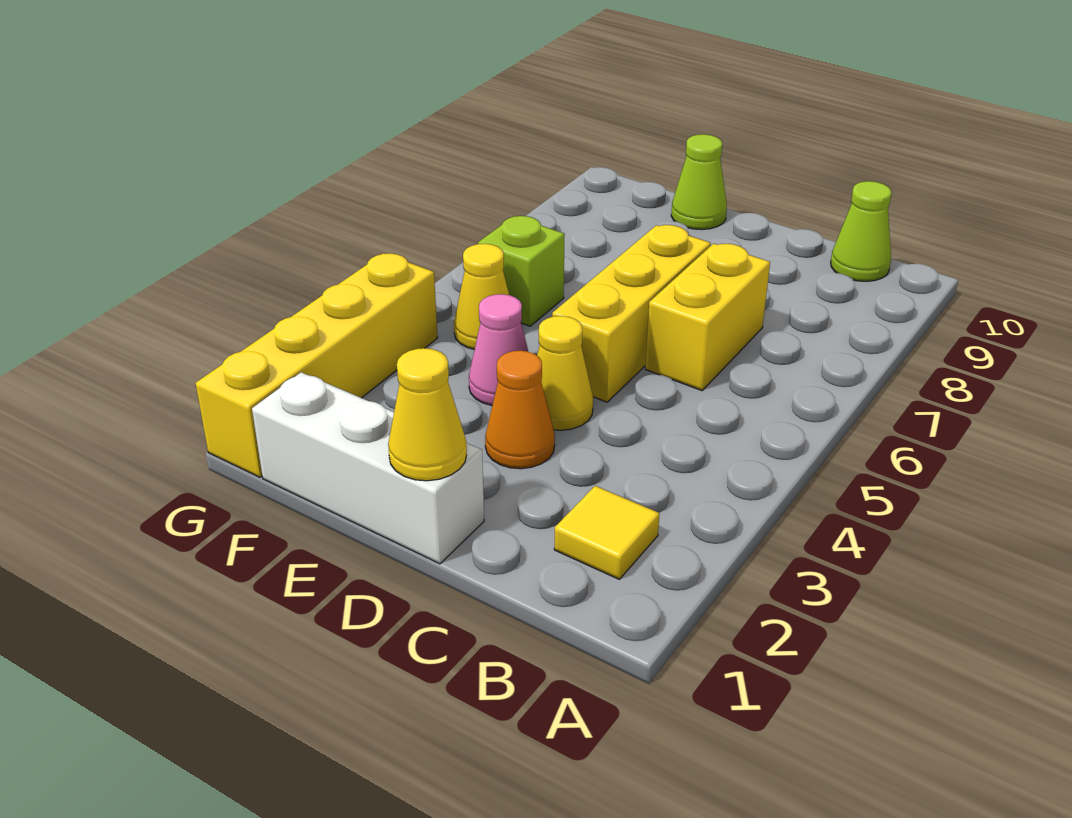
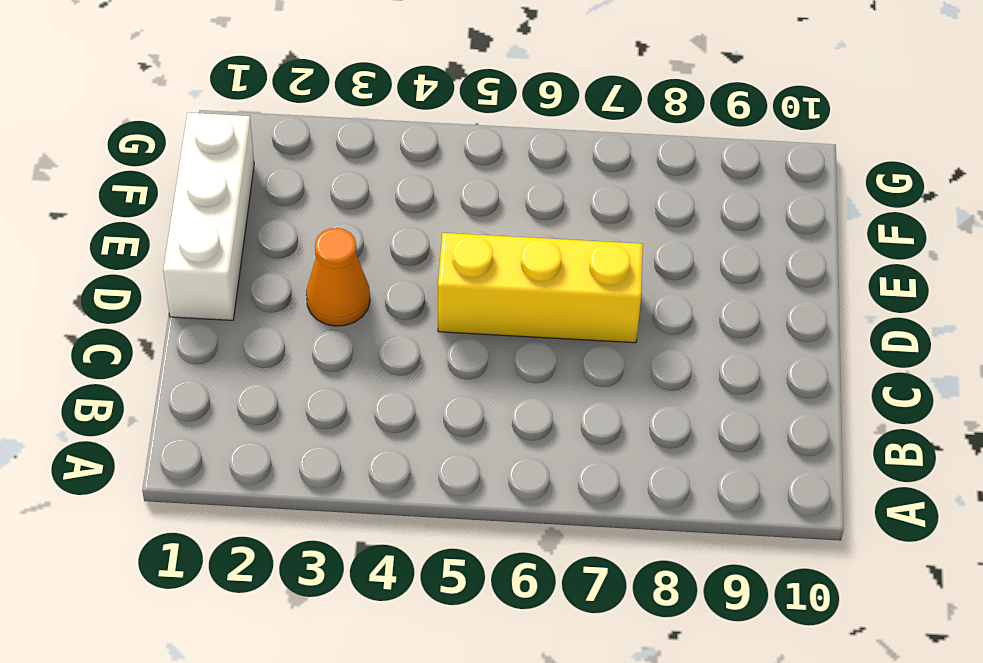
none -> yellow 1x1 tile [554,486,660,579]
none -> lime 1x1 cone [831,181,892,281]
none -> yellow 1x2 brick [645,244,770,391]

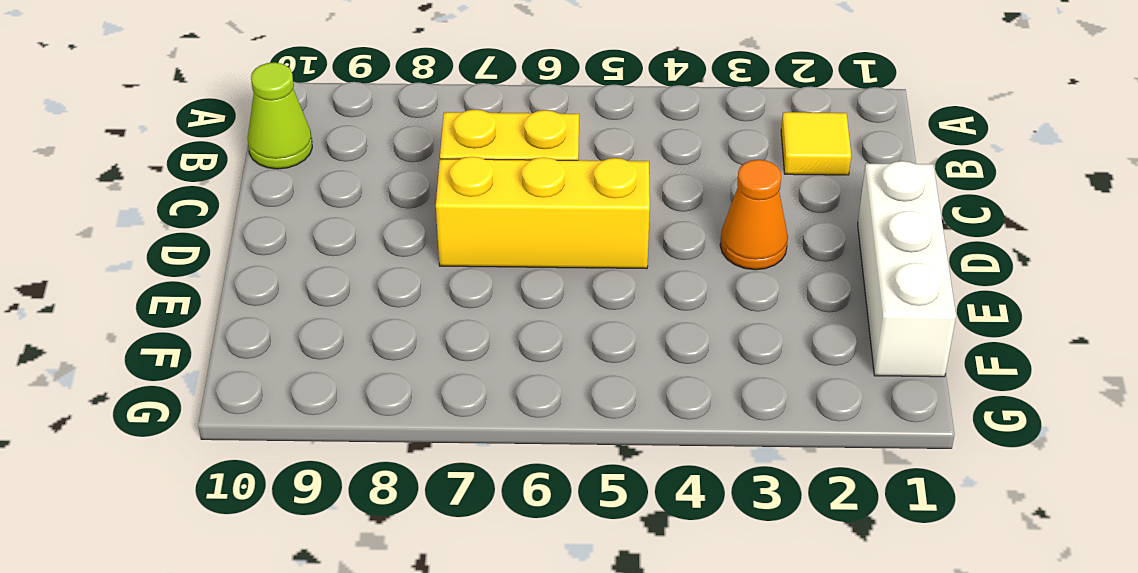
none -> yellow 1x1 cone [537,316,593,430]
none -> pink 1x1 cone [469,294,528,405]
none -> lime 1x1 cone [671,134,727,230]

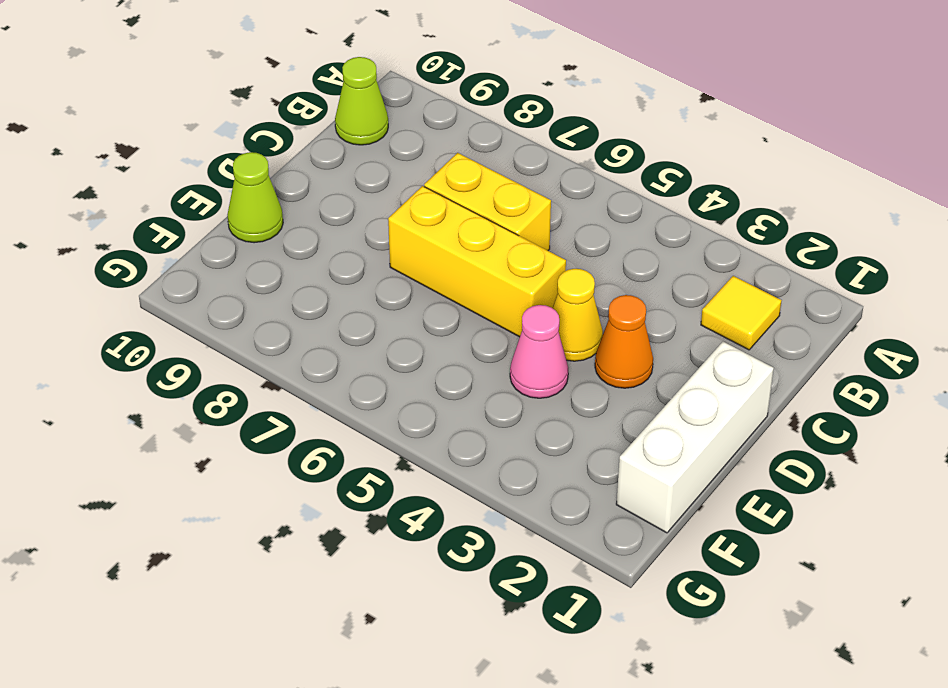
none -> yellow 1x1 cone [454,244,509,350]
none -> lime 1x1 brick [478,216,565,326]
none -> yellow 1x4 brick [196,253,437,477]

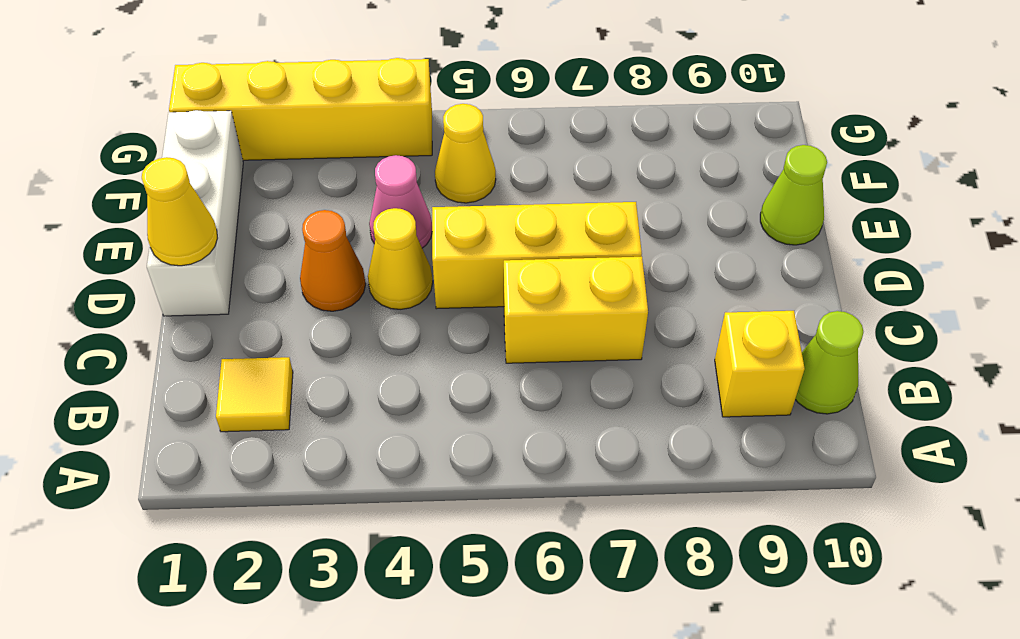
yellow 1x1 brick [715,311,805,417] -> none
none -> lime 1x1 brick [478,216,565,326]

